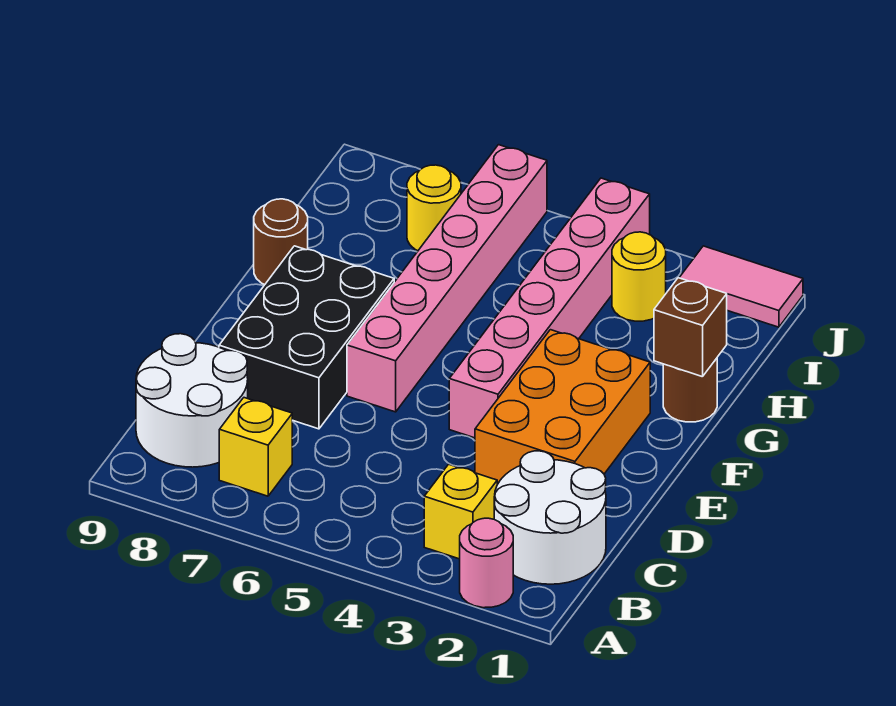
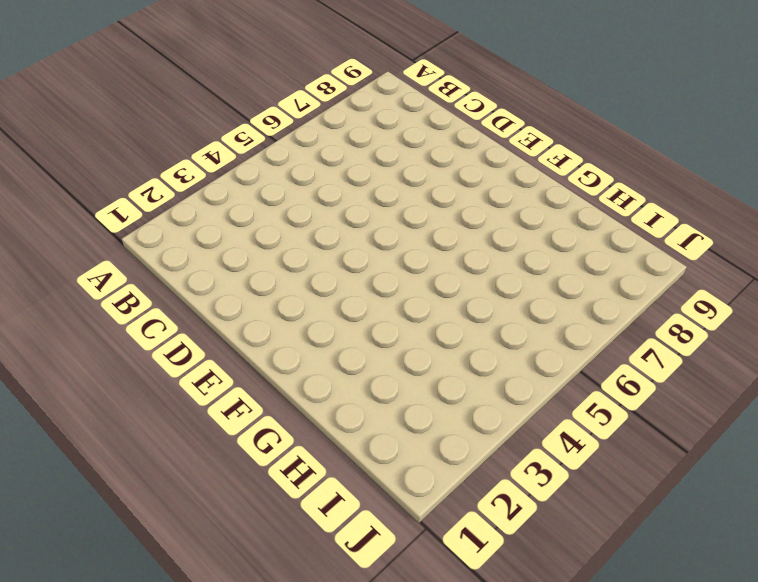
none -> pink 1x1 round brick [460,518,513,608]
none -> white 2x2 round brick [494,451,606,584]
none -> yellow 1x1 brick [424,464,497,559]

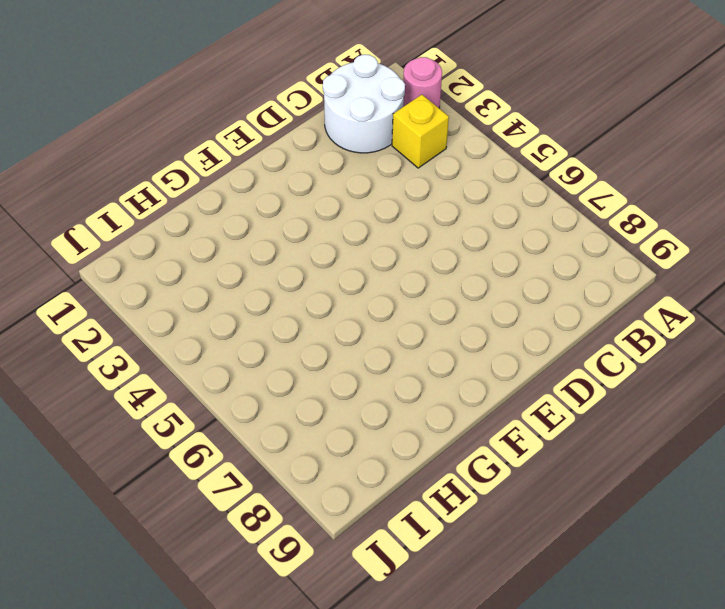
none -> yellow 1x1 brick [219,398,292,496]
none -> white 2x2 round brick [136,334,248,467]
none -> orange 2x3 brick [475,330,650,484]

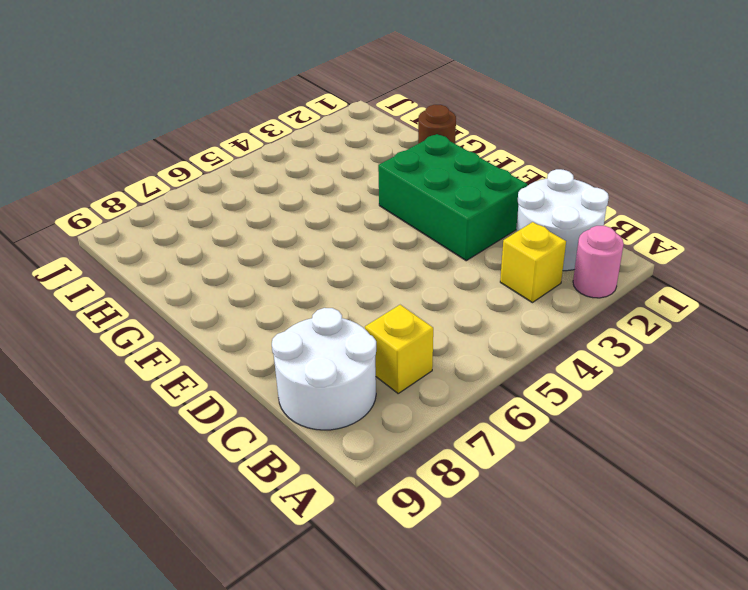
green 2x3 brick [378,134,527,261] -> orange 2x3 brick [475,330,650,484]
none -> black 2x3 brick [219,246,394,429]
none -> pink 1x6 brick [449,178,650,438]
none -> pink 1x6 brick [347,145,547,412]

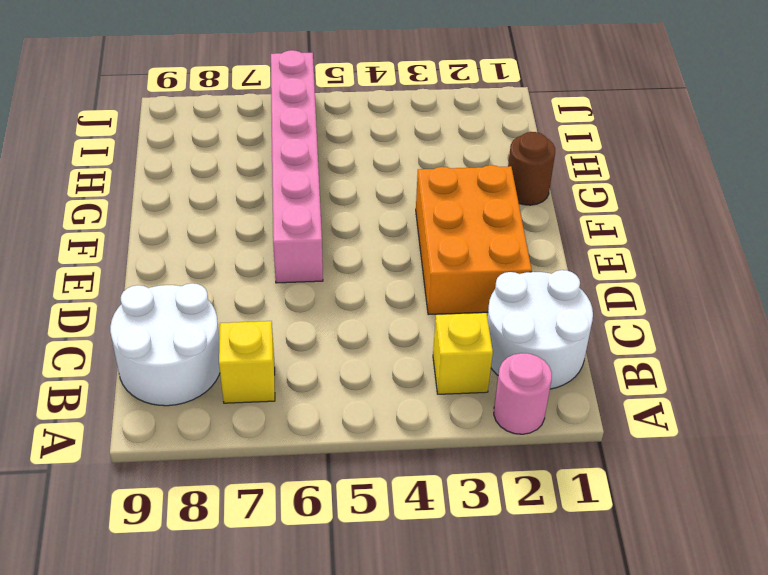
none -> black 2x3 brick [219,246,394,429]
none -> pink 1x6 brick [449,178,650,438]
none -> brown 1x1 round brick [254,199,308,285]

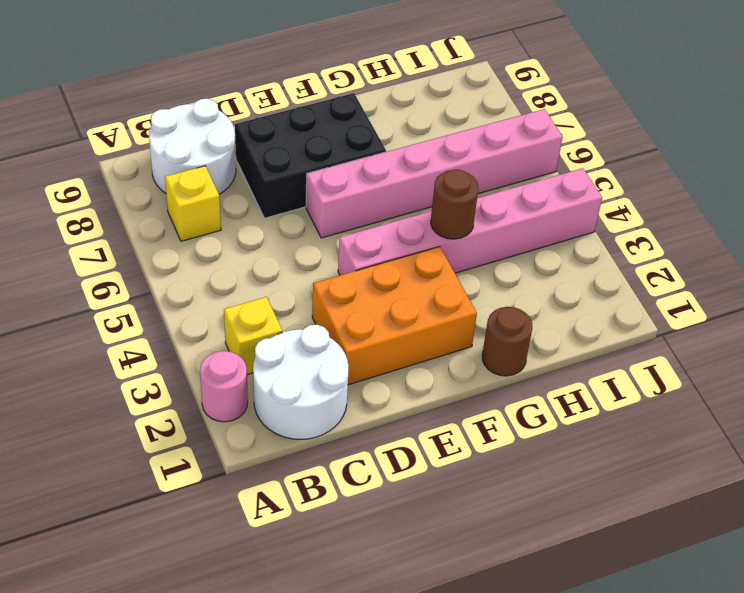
brown 1x1 round brick [431,170,478,239] -> brown 1x1 round brick moved to [254,199,308,285]
none -> yellow 1x1 round brick [612,232,666,321]
none -> yellow 1x1 round brick [407,165,461,251]
none -> pink 1x2 tile [679,246,803,327]

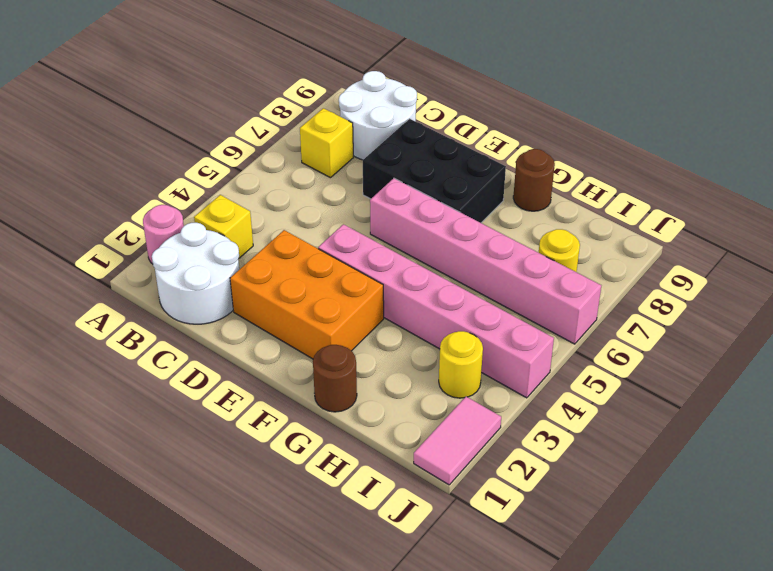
none -> brown 1x1 brick [654,278,727,377]

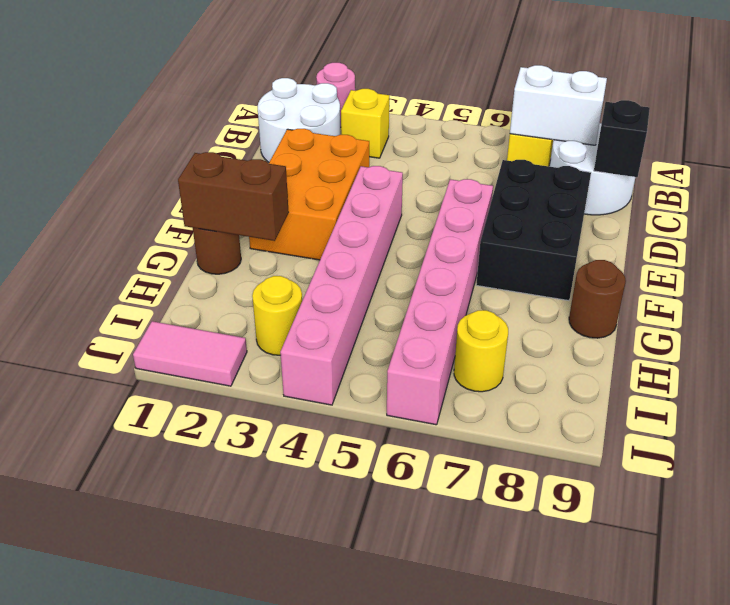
white 1x2 brick [510,65,607,145] -> none
black 1x1 brick [594,100,650,177] -> none
brown 1x2 brick [178,152,289,241] -> brown 1x1 brick [654,278,727,377]

